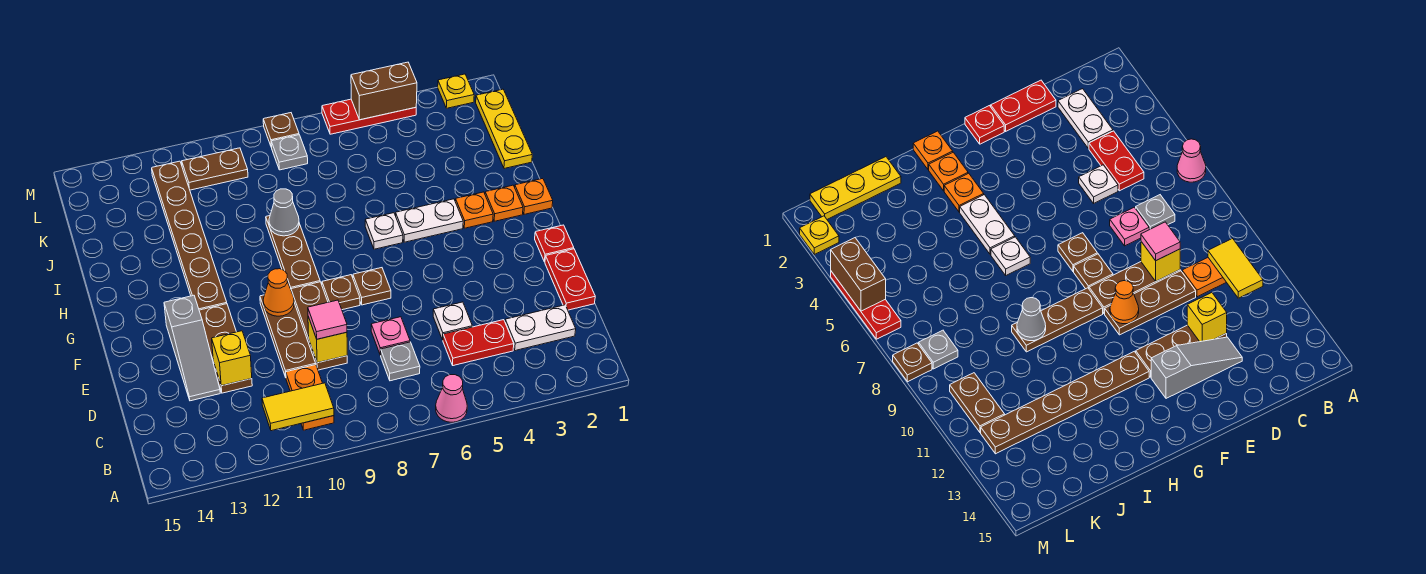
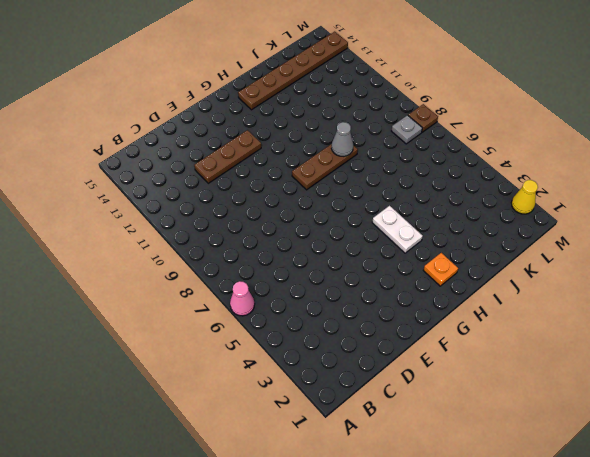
brown 1x6 plate [238,32,348,110] -> brown 1x6 plate moved to [152,161,227,310]
yellow 1x1 cone [511,180,538,214] -> yellow 1x1 plate [438,74,474,108]
none -> orange 1x2 plate [286,365,334,430]
none -> white 1x2 plate [505,305,576,351]
none -> red 1x2 plate [443,320,514,366]
none -> grey 1x1 plate [381,342,420,381]

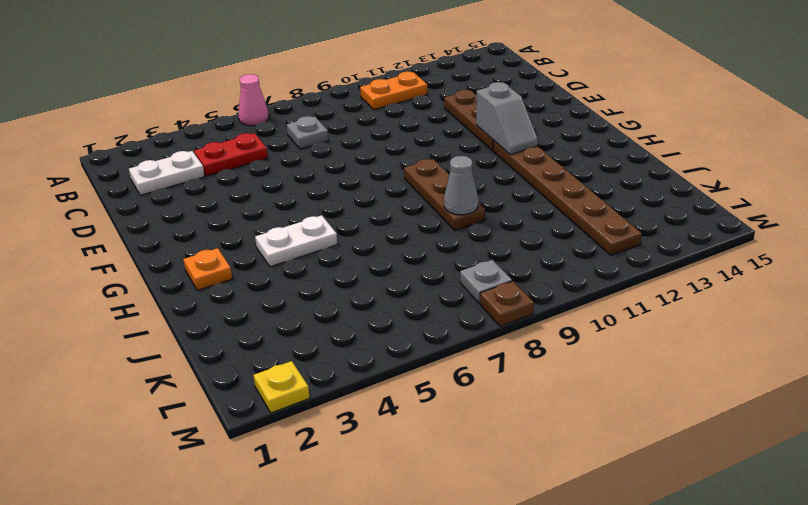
orange 1x2 plate [360,71,427,110] -> orange 1x2 plate turned to [286,365,334,430]
grey 1x2 slope [476,82,538,154] -> none
none -> red 1x2 plate [545,249,595,310]
none -> white 1x1 plate [433,302,472,340]
none -> pink 1x1 plate [371,317,410,355]
none -> brown 1x3 plate [291,282,347,370]

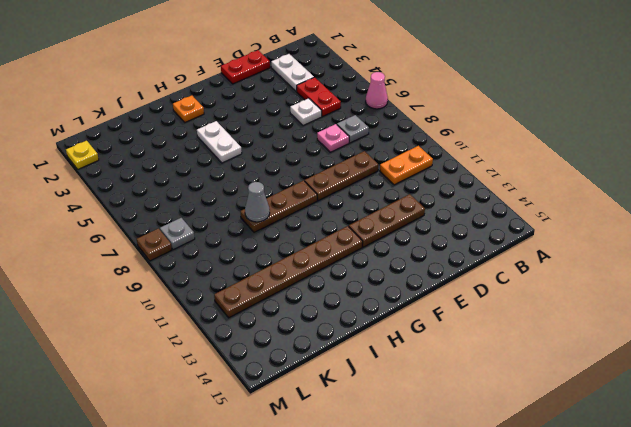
none -> brown 1x3 plate [260,295,316,377]
none -> grey 1x3 slope [164,295,220,401]
none -> red 1x1 plate [535,225,574,262]
none -> brown 1x1 plate [353,268,391,305]

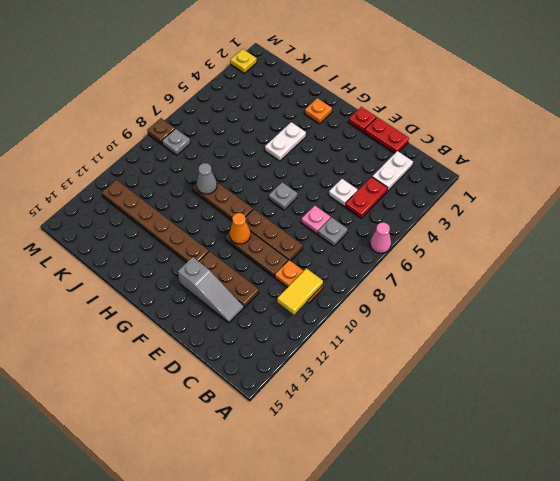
grey 1x1 plate [269,182,298,210] -> brown 1x1 plate [353,268,391,305]
none -> brown 1x1 plate [322,275,360,310]
none -> orange 1x1 plate [515,179,553,214]
none -> orange 1x1 plate [455,192,493,228]
none -> white 1x1 plate [365,213,403,249]

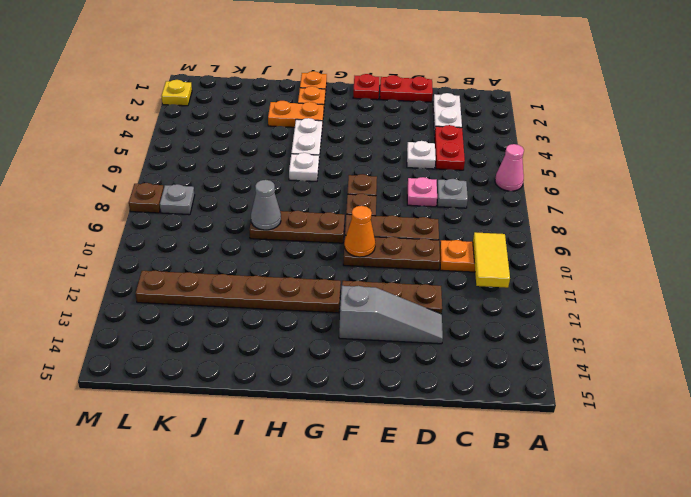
orange 1x2 plate [268,101,324,127] -> orange 1x1 plate [455,192,493,228]
none -> yellow 1x3 plate [476,89,532,169]
none -> brown 1x2 plate [182,148,248,190]
none -> red 1x3 plate [322,99,416,134]
none -> yellow 1x1 brick [308,317,347,363]

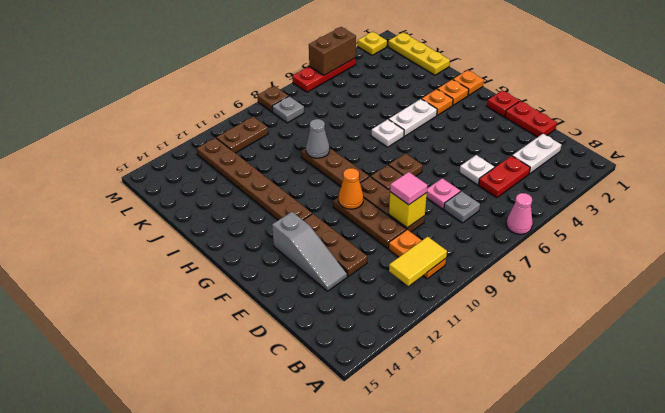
none -> yellow 1x1 brick [212,331,252,386]

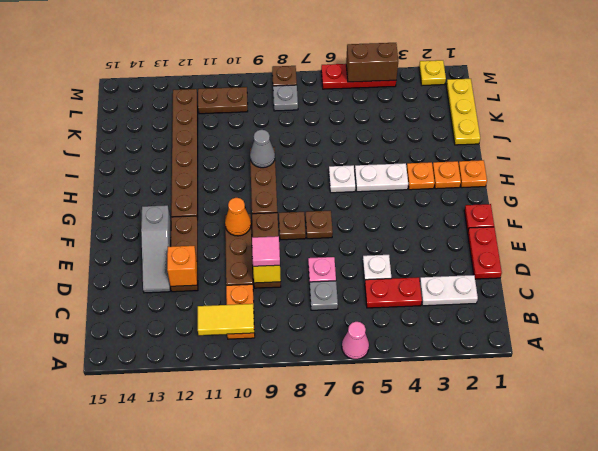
orange 1x1 brick [167,246,197,286] -> yellow 1x1 brick [212,331,252,386]

